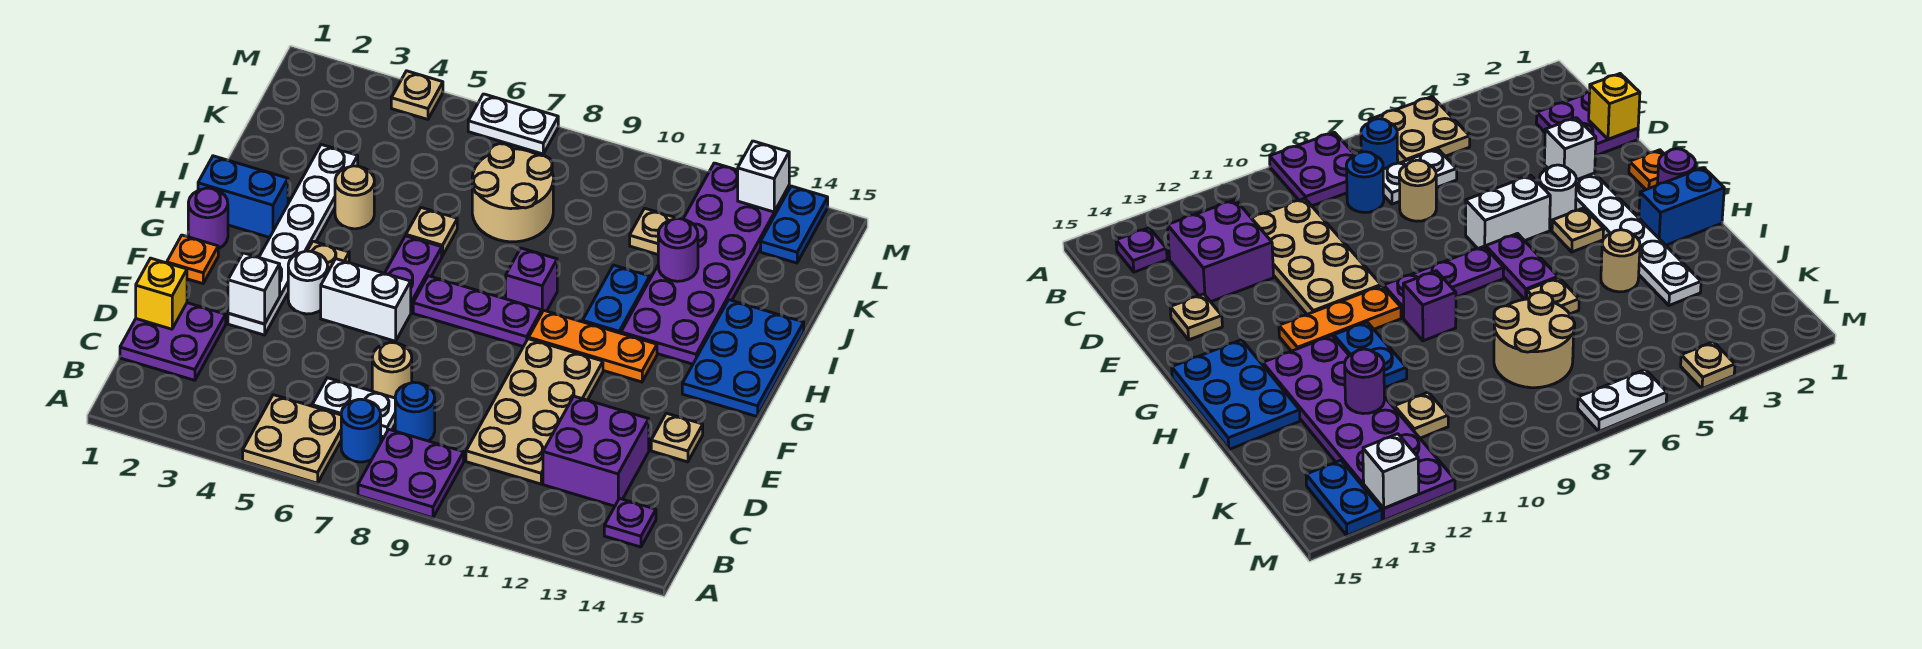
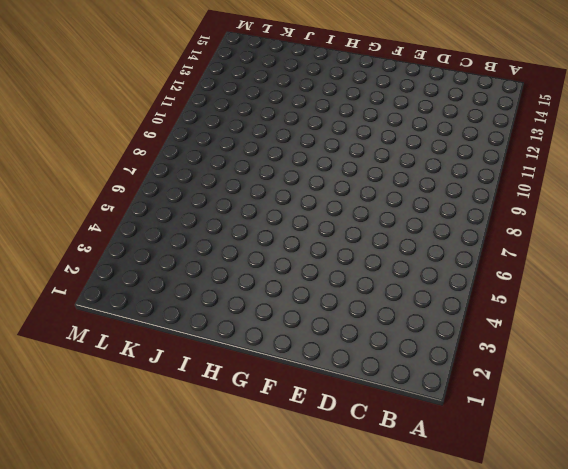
none -> tan 2x2 plate [243,395,341,483]
none -> purple 2x2 plate [358,429,464,518]
none -> blue 1x1 round brick [341,399,381,462]
none -> purple 1x1 plate [604,499,656,547]

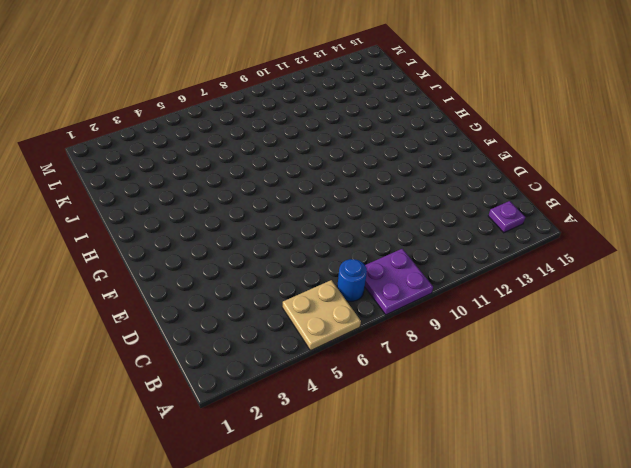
none -> purple 2x2 plate [120,303,226,380]
none -> white 1x2 plate [312,378,395,437]
none -> blue 1x1 round brick [395,382,435,441]
none -> tan 2x4 plate [466,339,603,484]

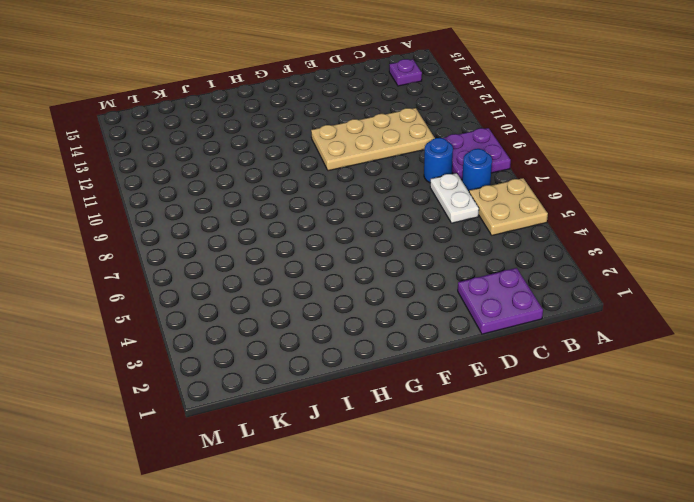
none -> purple 2x2 brick [543,396,649,506]
none -> tan 1x1 round brick [372,342,412,398]
none -> white 1x6 plate [228,145,358,335]
none -> tan 1x1 plate [651,413,703,462]

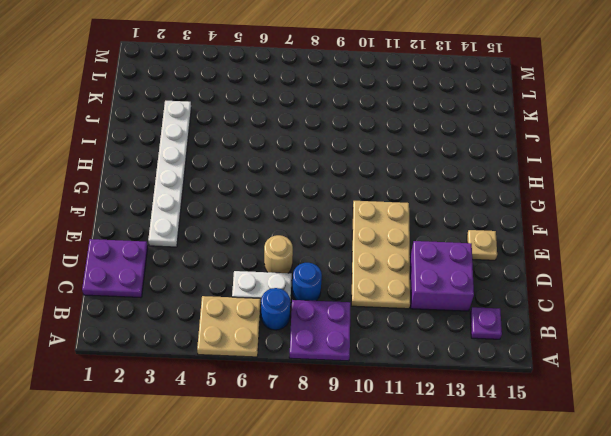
none -> orange 1x1 plate [167,235,218,284]
none -> white 1x1 round brick [288,251,328,314]
none -> white 1x2 brick [321,259,411,341]
none -> purple 1x1 round brick [188,188,228,249]

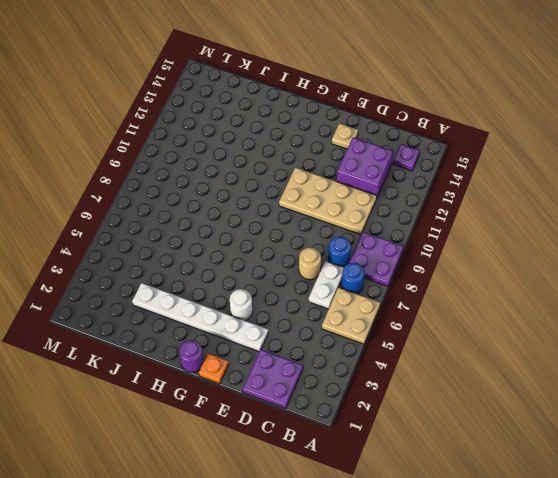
none -> white 1x2 brick [321,259,411,341]
none -> tan 1x1 plate [308,241,349,271]
none -> purple 1x2 plate [385,236,442,313]
none -> purple 1x3 plate [413,276,542,347]

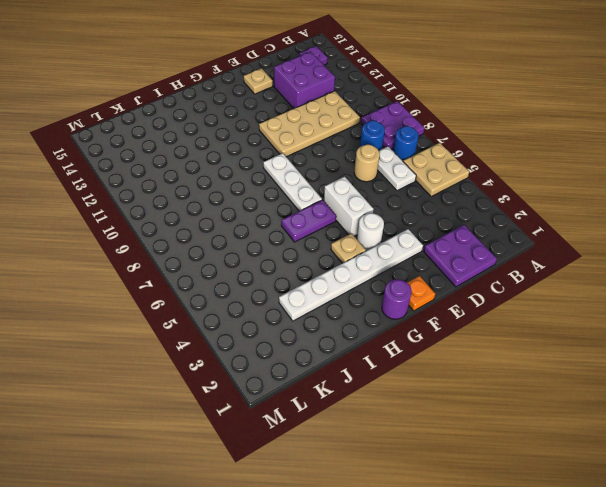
white 1x3 plate [263,153,322,211] -> purple 1x3 plate [413,276,542,347]
none -> orange 1x3 plate [529,311,657,382]
none -> blue 2x3 plate [682,300,804,417]
none -> blue 1x2 brick [198,156,288,237]
none -> purple 1x1 brick [506,248,557,312]

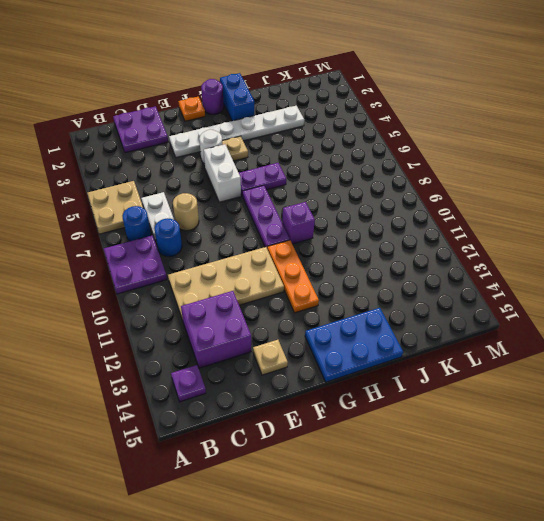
none -> blue 1x2 plate [583,265,650,333]
none -> purple 2x6 plate [621,163,789,364]
none -> tan 1x1 round brick [335,166,374,229]
none -> tan 1x1 plate [406,208,457,256]

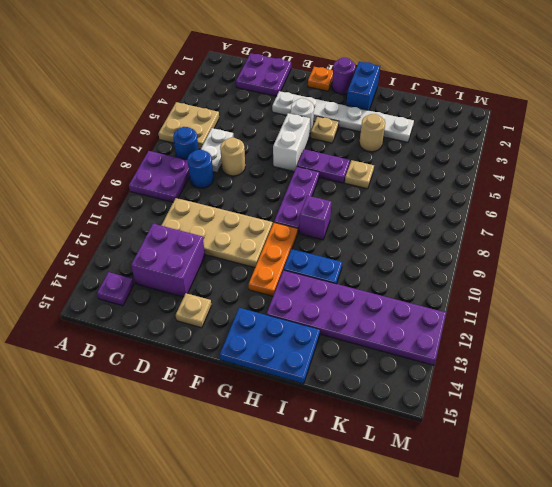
none -> tan 2x2 round brick [472,144,553,242]
none -> tan 1x1 plate [630,208,678,254]
none -> blue 1x2 plate [761,186,828,263]
none -> tan 1x1 plate [391,71,443,119]

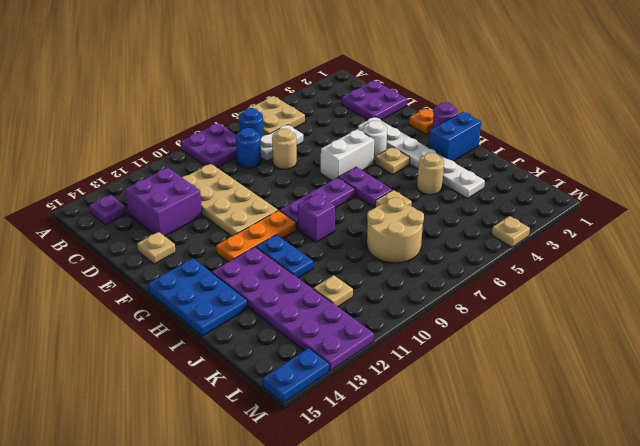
blue 1x2 plate [263,348,329,403] -> blue 1x2 plate turned to [761,186,828,263]
none -> white 1x2 plate [468,94,558,154]
none -> yellow 1x1 brick [136,258,187,329]
none -> white 1x1 brick [228,253,280,324]
none -> purple 1x1 round brick [658,219,698,281]

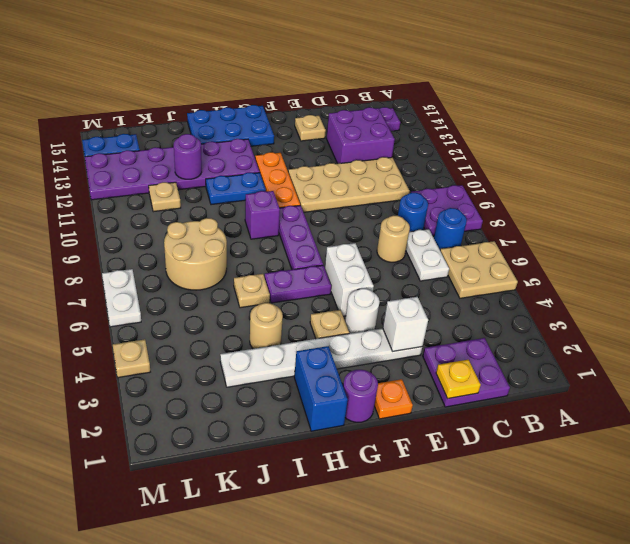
yellow 1x1 plate [436,360,481,399] -> yellow 1x1 brick [136,258,187,329]
none -> white 1x1 brick [738,141,789,212]

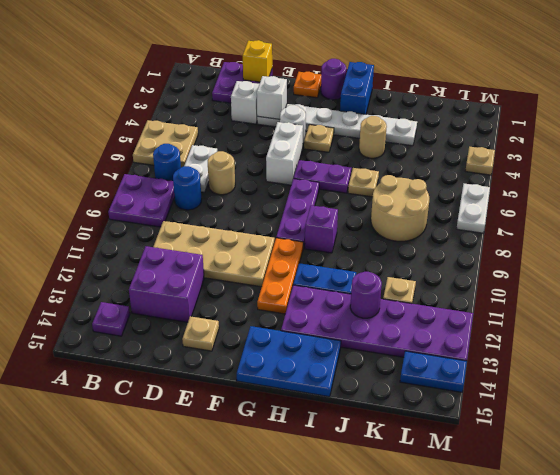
white 1x1 brick [231,81,259,124] -> white 1x1 brick moved to [738,141,789,212]

